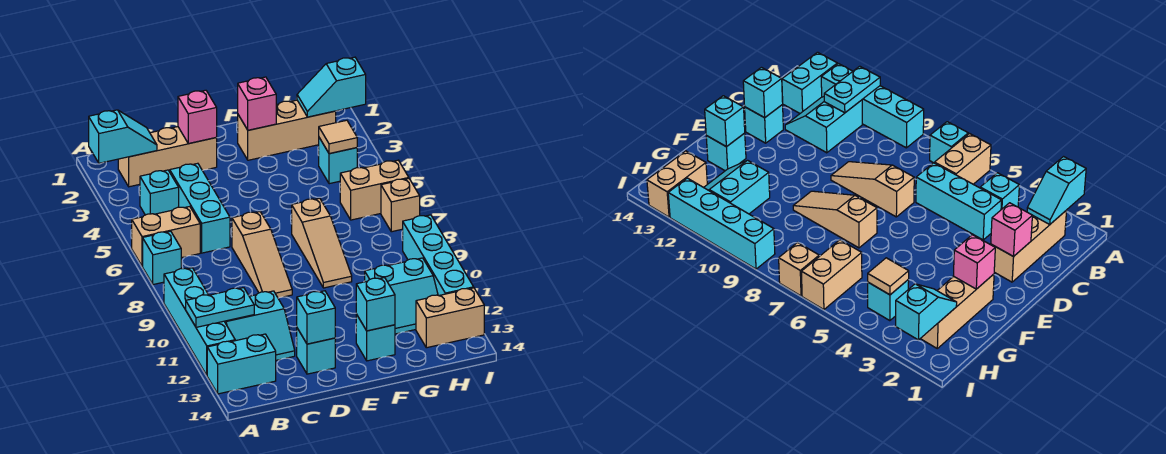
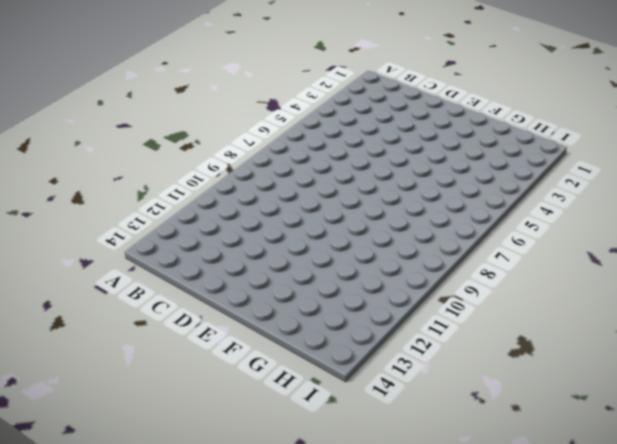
none -> tan 1x2 brick [132,206,200,266]
none -> cyan 1x1 brick [143,231,181,285]
none -> cyan 1x4 brick [164,268,235,375]

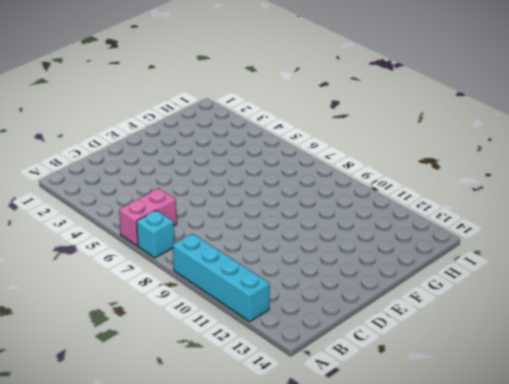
pink 1x2 brick [119,188,177,246] -> tan 1x2 brick [132,206,200,266]
none -> cyan 1x2 brick [207,334,276,394]
none -> tan 1x3 brick [118,127,217,187]
none -> cyan 1x1 brick [140,170,179,215]

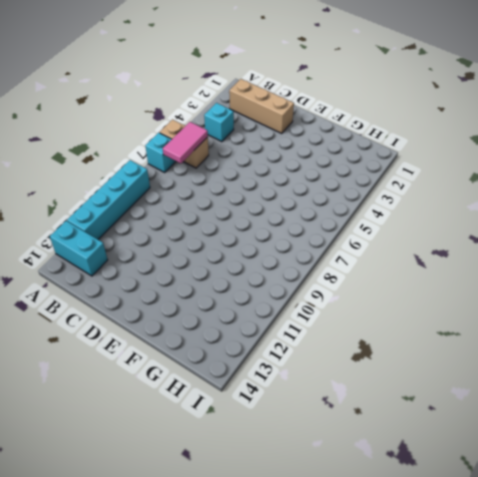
pink 1x2 tile [163,122,208,164] -> none
none -> cyan 2x2 slope [224,291,295,360]
none -> cyan 1x3 brick [170,163,230,253]
none -> tan 1x3 slope [232,212,292,298]

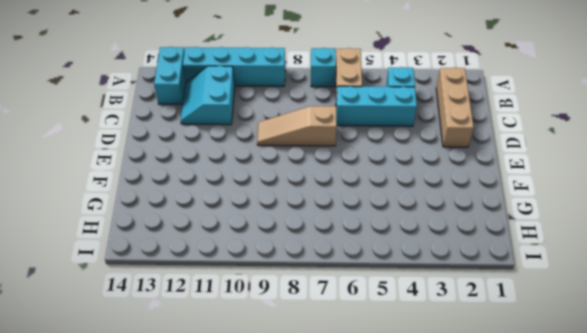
none -> cyan 1x1 brick [297,328,335,374]
none -> tan 1x3 brick [238,100,336,160]
none -> tan 1x3 slope [292,198,352,288]

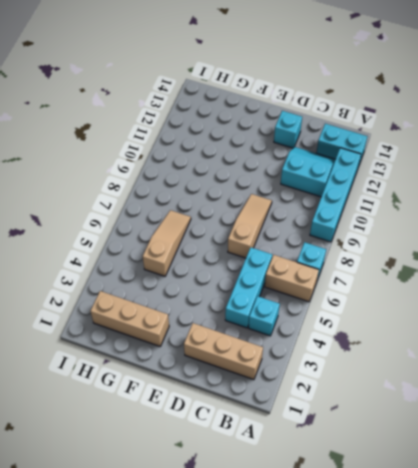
tan 1x3 slope [143,210,191,276] -> tan 1x3 slope moved to [292,198,352,288]
none -> cyan 1x1 brick [356,314,395,361]
none -> cyan 2x2 slope [365,258,438,334]
none -> cyan 1x1 brick [319,138,357,184]

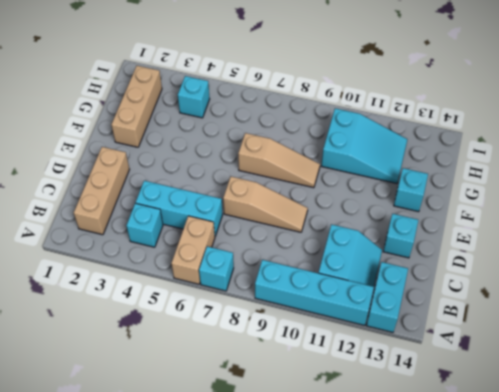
cyan 2x3 slope [321,108,407,183] -> cyan 2x2 slope [365,258,438,334]
none -> tan 1x2 brick [340,160,409,220]
none -> tan 1x2 brick [416,288,484,348]
none -> tan 1x1 brick [381,179,420,232]

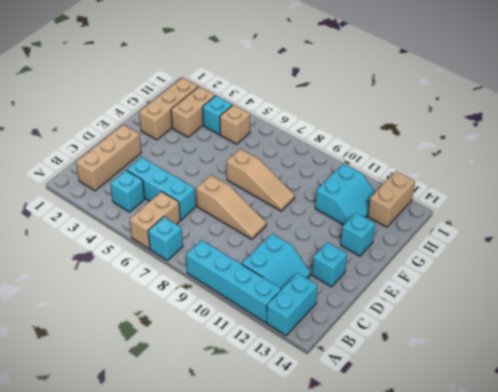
tan 1x2 brick [171,87,215,137] -> tan 1x2 brick moved to [340,160,409,220]
tan 1x1 brick [220,105,250,144] -> tan 1x1 brick moved to [381,179,420,232]
none -> cyan 1x4 brick [403,215,474,296]
none -> cyan 1x2 slope [89,110,157,163]
none -> cyan 1x2 plate [186,288,254,327]

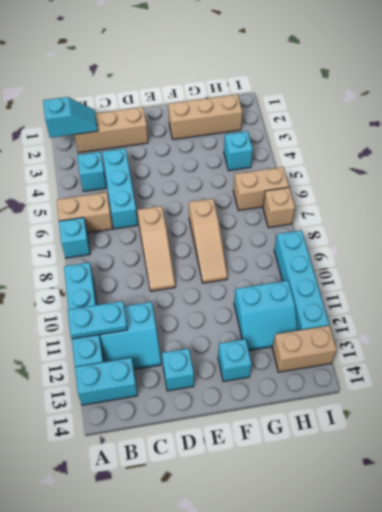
none -> pink 1x1 brick [178,90,217,144]
none -> cyan 1x1 brick [297,291,335,344]
none -> pink 1x1 brick [238,77,276,130]

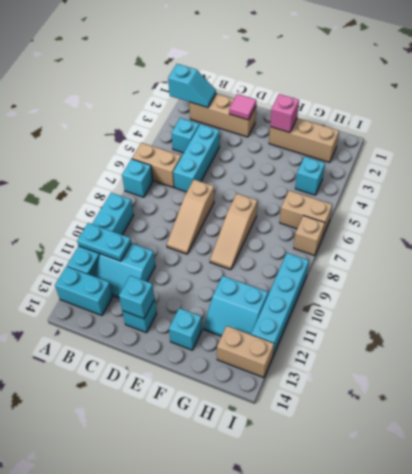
pink 1x1 tile [229,94,256,120] -> pink 1x1 brick [178,90,217,144]
none -> cyan 1x1 brick [356,278,395,331]
none -> cyan 1x2 slope [297,57,366,117]
none -> tan 1x1 tile [319,120,357,154]

